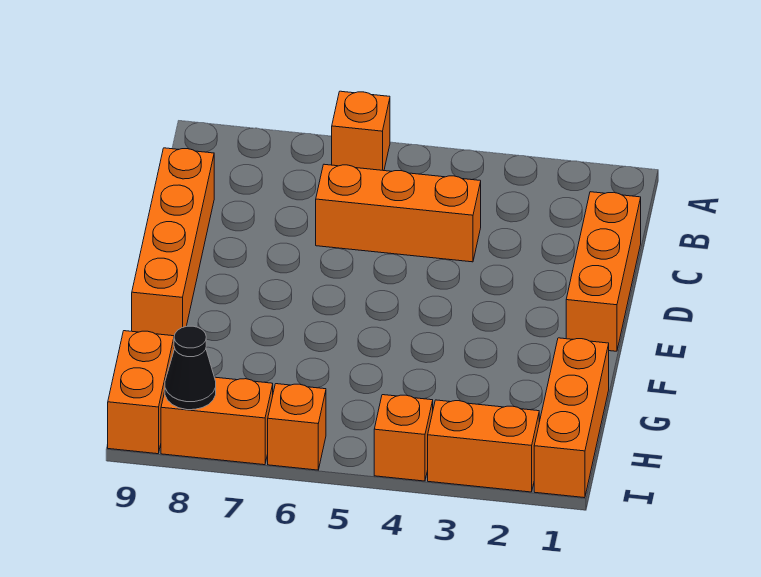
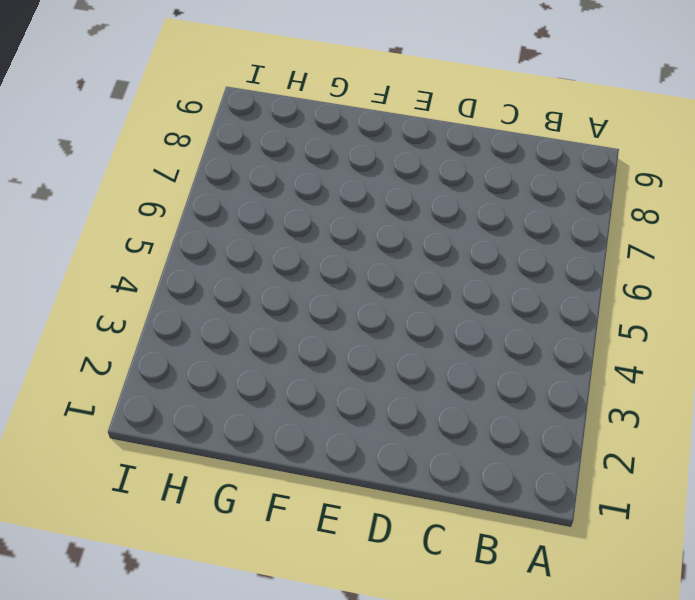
none -> orange 1x1 brick [332,91,390,171]
none -> orange 1x3 brick [566,192,641,351]

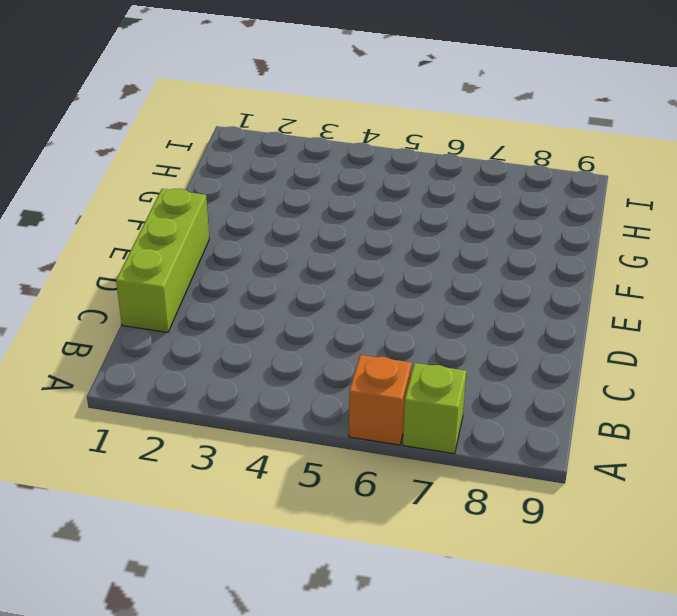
lime 1x1 brick [403,363,466,454] -> none
lime 1x3 brick [116,188,209,332] -> orange 1x3 brick [566,192,641,351]
none -> orange 1x3 brick [316,164,481,262]
none -> orange 1x4 brick [132,148,214,336]

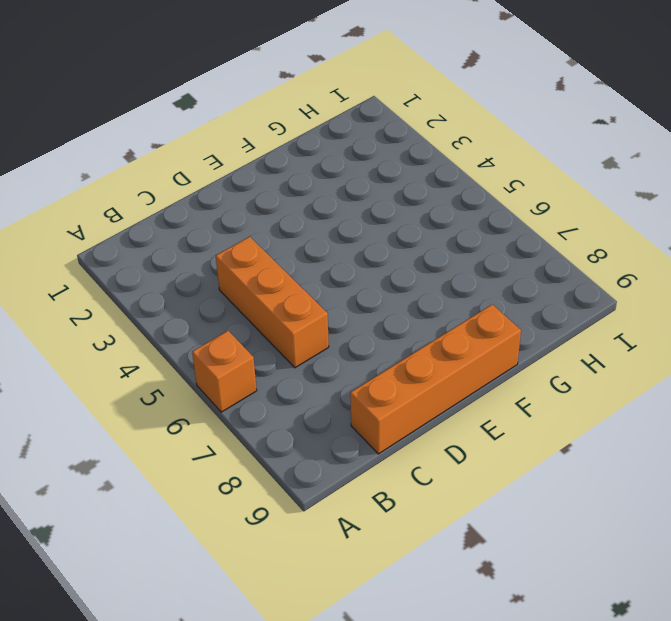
none -> orange 1x3 brick [566,192,641,351]
none -> orange 1x3 brick [534,338,609,498]

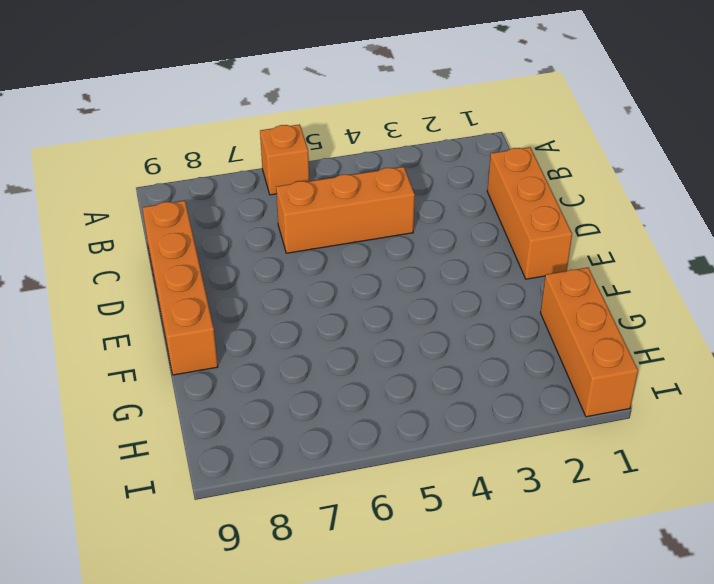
none -> orange 1x2 brick [108,331,174,454]
none -> orange 1x2 brick [428,400,539,492]

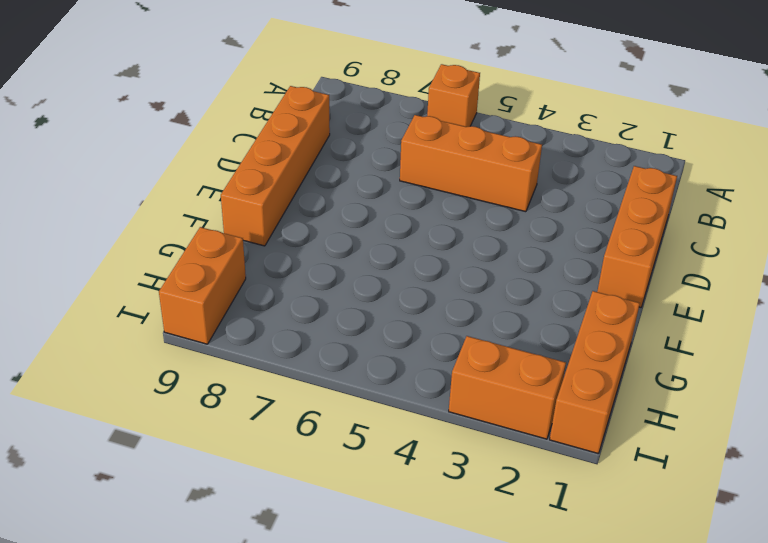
none -> orange 1x1 brick [374,395,433,481]
none -> orange 1x1 brick [268,384,326,470]

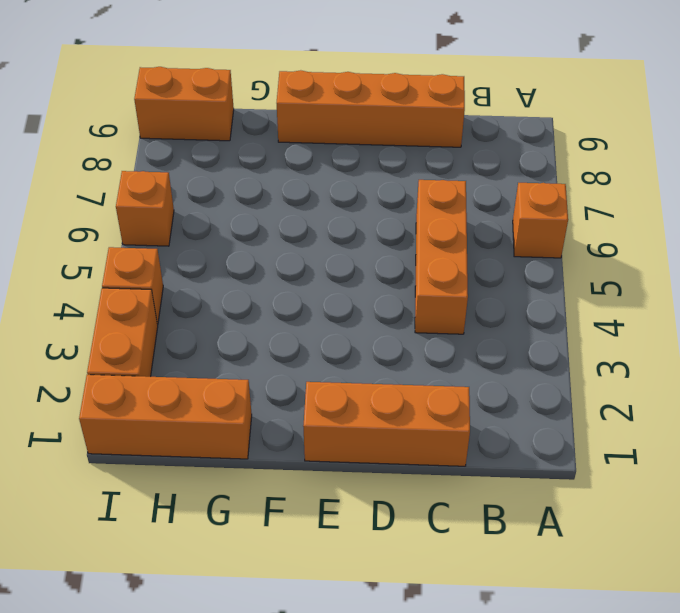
none -> orange 1x2 brick [161,377,273,465]
none -> black 1x1 cone [165,326,216,410]

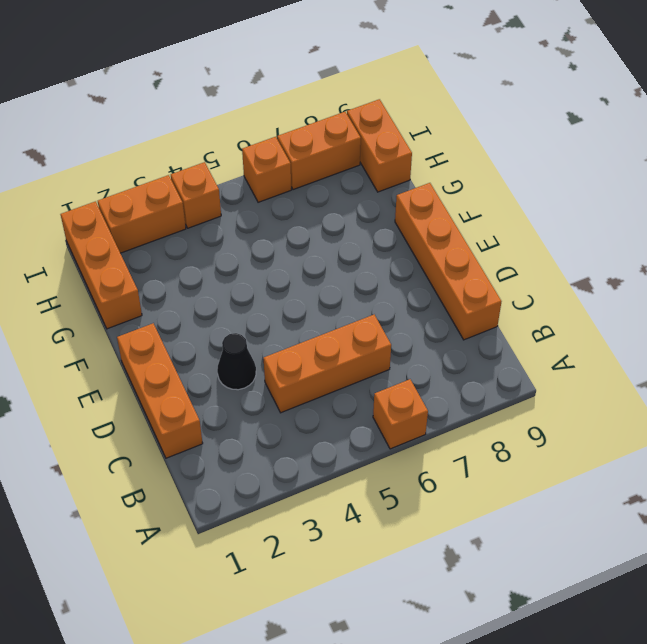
black 1x1 cone [217,333,256,390] -> black 1x1 cone moved to [165,326,216,410]

